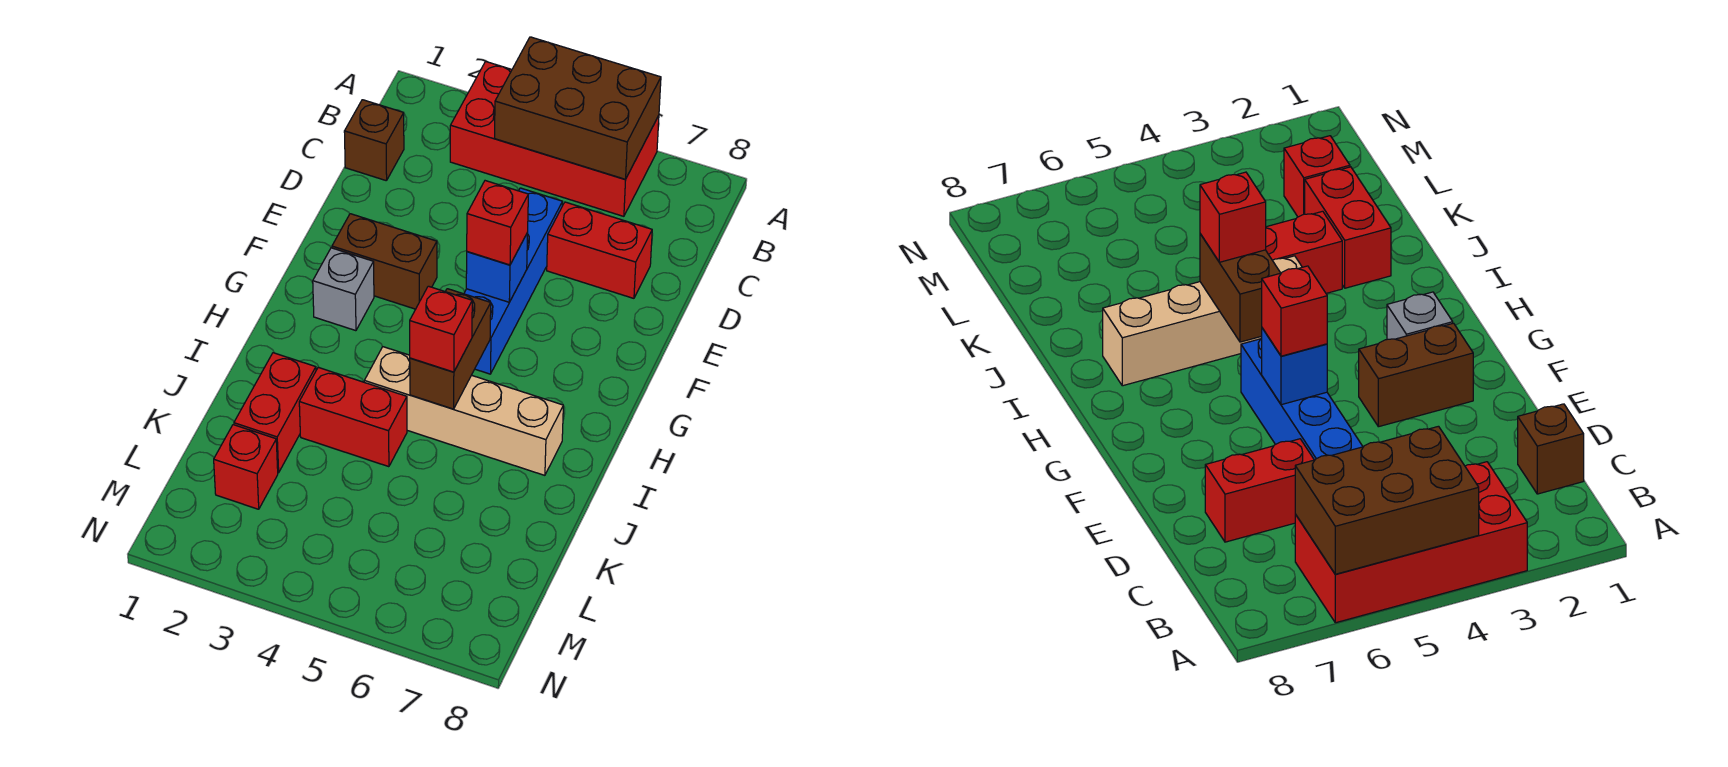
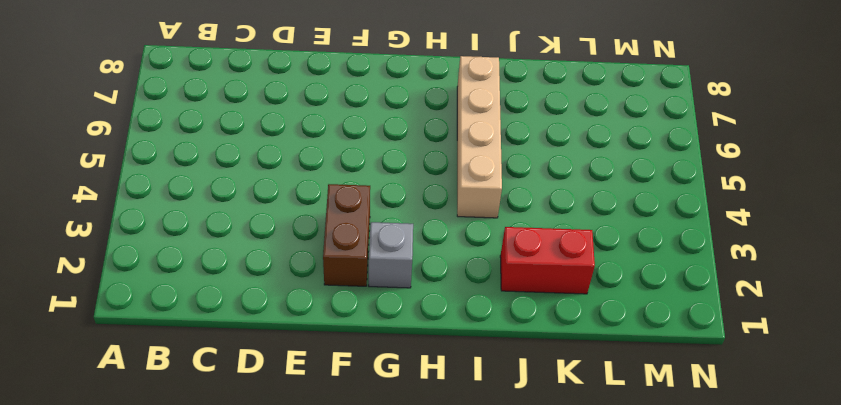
none -> red 2x4 brick [450,61,659,216]
none -> brown 1x1 brick [344,100,404,181]
none -> blue 1x4 brick [464,188,562,374]

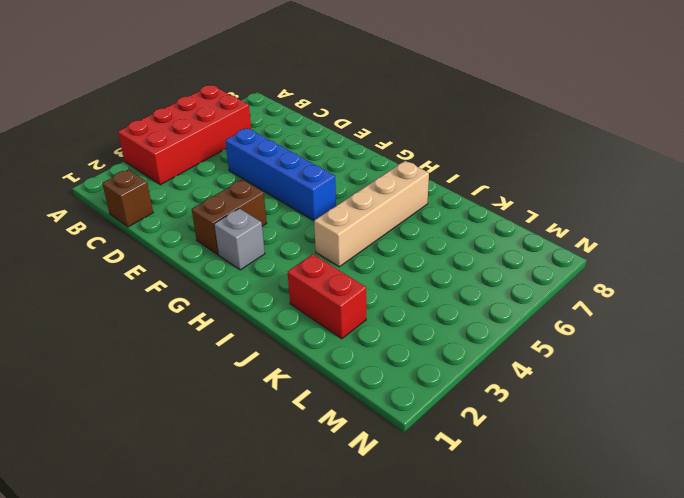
none -> red 1x2 brick [547,202,652,298]
none -> red 1x2 brick [299,368,407,467]
none -> red 1x1 brick [214,425,278,509]

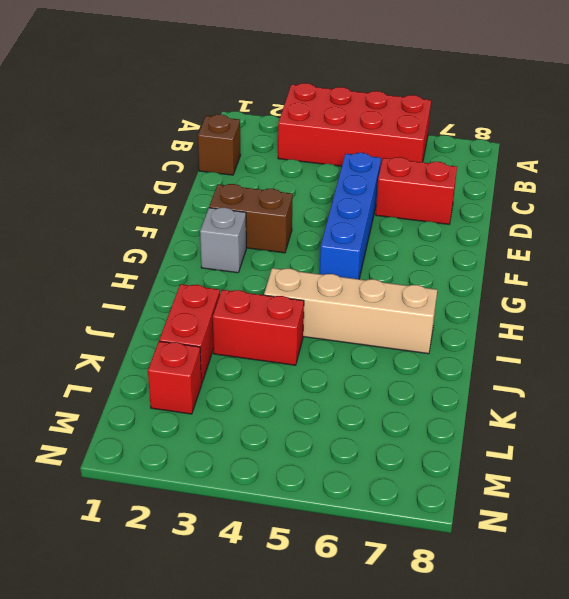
none -> brown 2x3 brick [495,37,661,179]
none -> blue 1x1 brick [466,233,528,302]
none -> brown 1x2 brick [410,289,491,409]

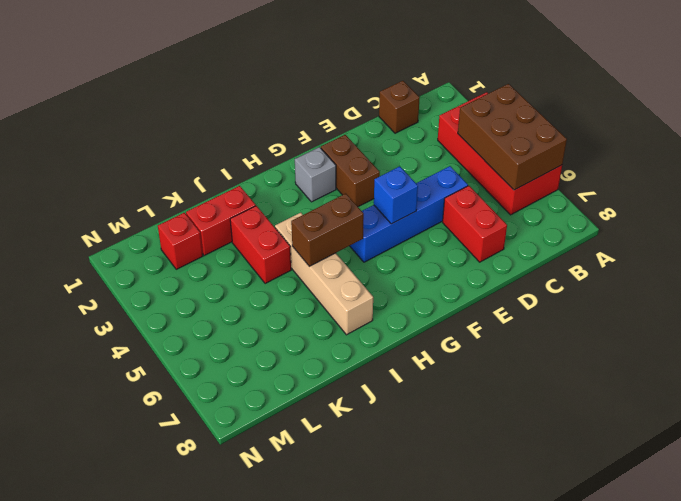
none -> red 1x1 brick [467,181,528,265]
none -> red 1x1 brick [410,286,472,372]

